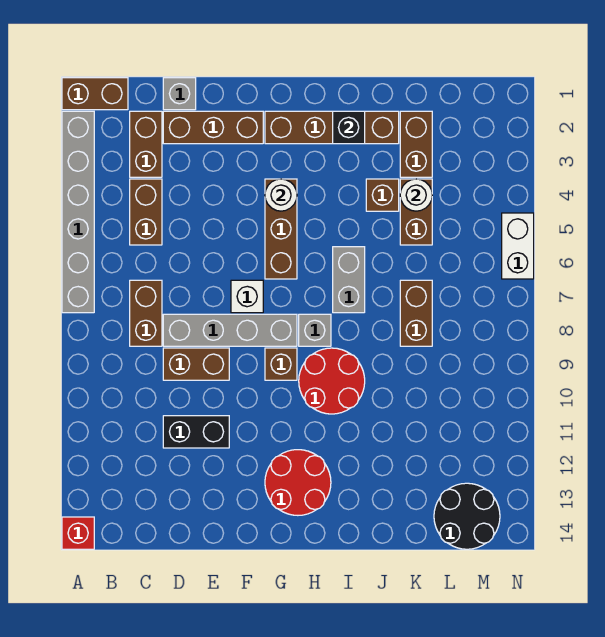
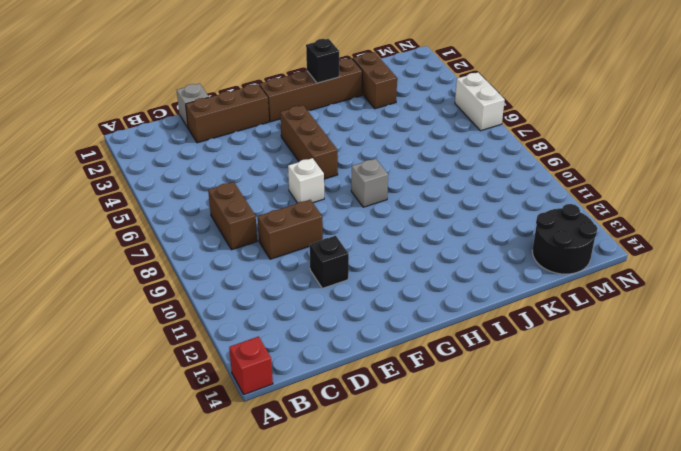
black 1x1 brick [310,236,349,288] -> black 1x2 brick [163,416,229,448]
none -> brown 1x2 brick [62,78,128,110]
none -> grey 1x6 brick [62,111,94,313]
none -> brown 1x2 brick [130,111,162,177]

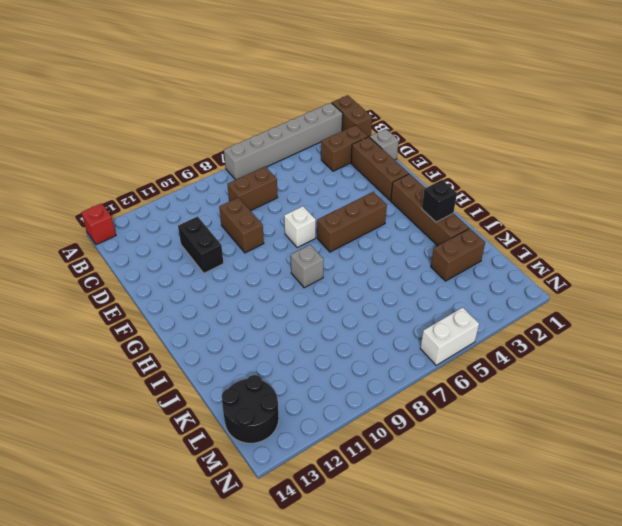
none -> brown 1x2 brick [130,179,162,245]
none -> grey 1x4 brick [163,314,297,346]
none -> brown 1x1 brick [265,348,297,380]

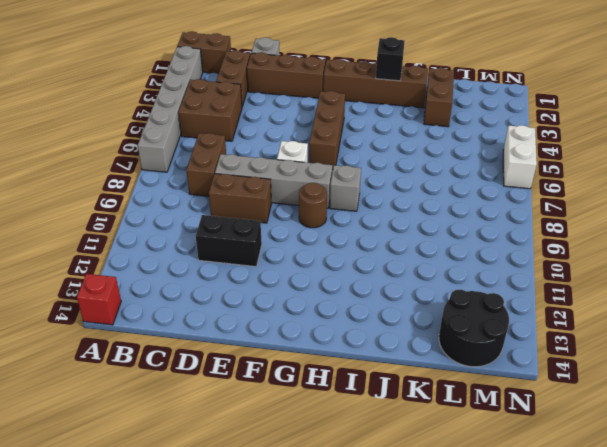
brown 2x2 brick [178,79,242,141] -> brown 1x2 brick [130,179,162,245]
brown 1x1 round brick [299,183,327,228] -> brown 1x1 brick [265,348,297,380]
none -> red 2x2 round brick [265,450,331,515]
none -> red 2x2 round brick [299,348,365,414]
none -> grey 1x2 brick [333,247,365,313]

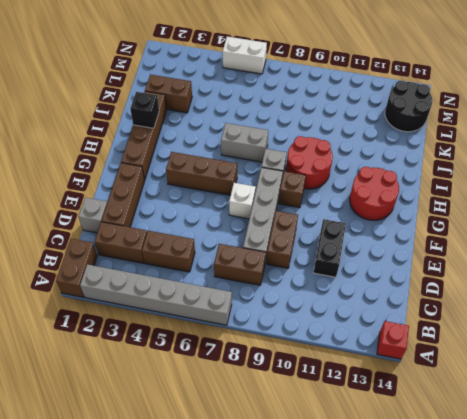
none -> brown 1x1 brick [366,179,399,211]
none -> brown 1x2 brick [400,179,432,245]
none -> brown 1x2 brick [400,280,432,346]

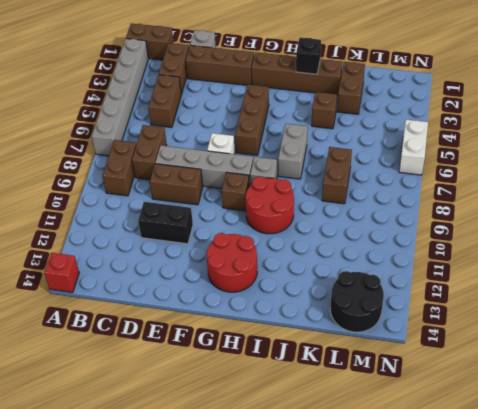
brown 1x2 brick [103,140,136,196] -> brown 1x2 brick moved to [400,179,432,245]
none -> white 1x1 round brick [265,179,297,211]
none -> white 1x1 round brick [400,179,432,211]

